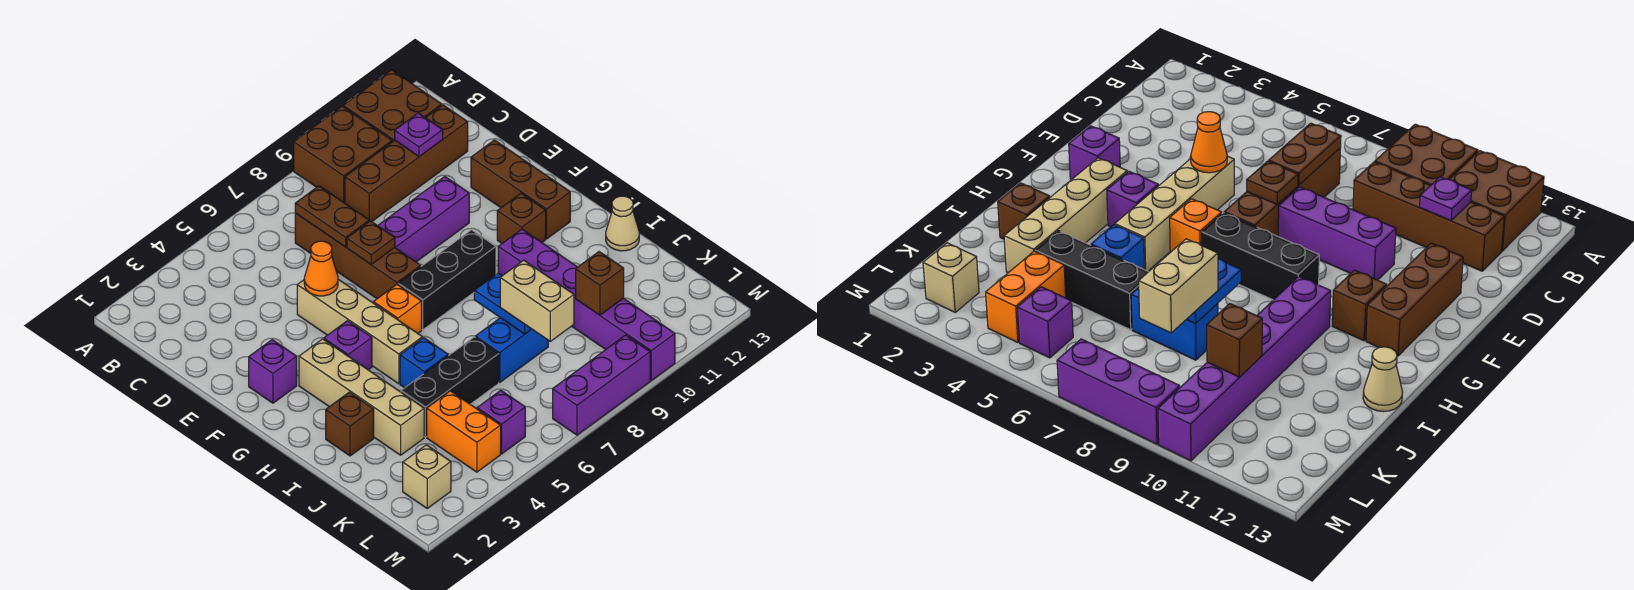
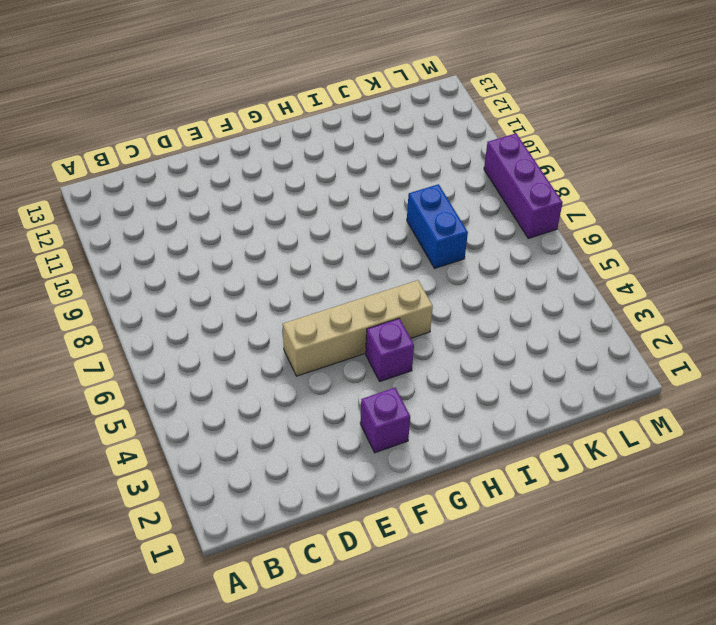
none -> brown 2x2 brick [294,106,392,203]
none -> brown 2x2 brick [343,70,442,142]
none -> brown 1x4 brick [295,213,421,299]
none -> brown 1x4 brick [345,105,468,222]

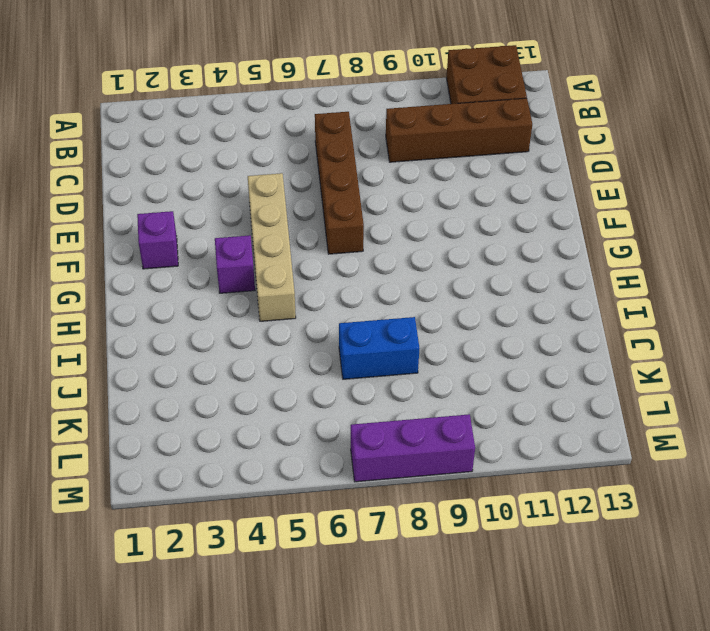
none -> brown 2x2 brick [294,106,392,203]
none -> purple 1x3 brick [378,177,469,262]
none -> brown 1x3 brick [471,140,570,239]
none -> tan 1x4 brick [299,339,424,455]

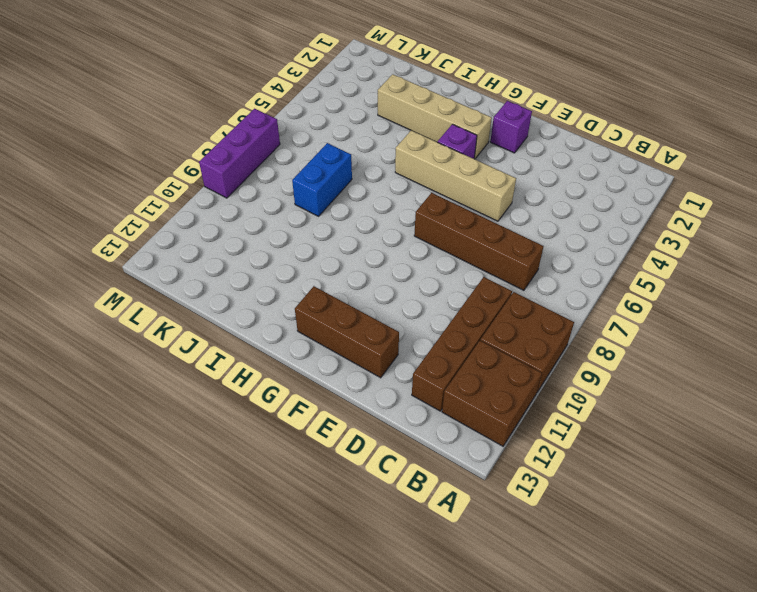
none -> purple 1x3 brick [378,177,469,262]
none -> orange 1x1 brick [373,285,422,333]
none -> black 1x3 brick [398,230,496,330]
none -> brown 1x1 brick [497,194,546,243]

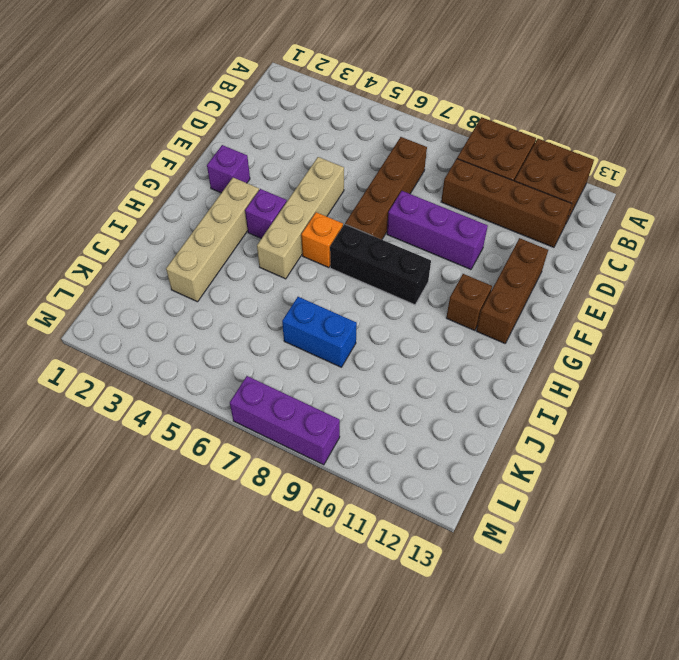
none -> purple 1x6 brick [498,229,675,380]
none -> brown 1x1 brick [326,392,374,456]
none -> blue 1x1 brick [400,338,448,388]
none -> tan 1x1 cone [606,196,639,251]

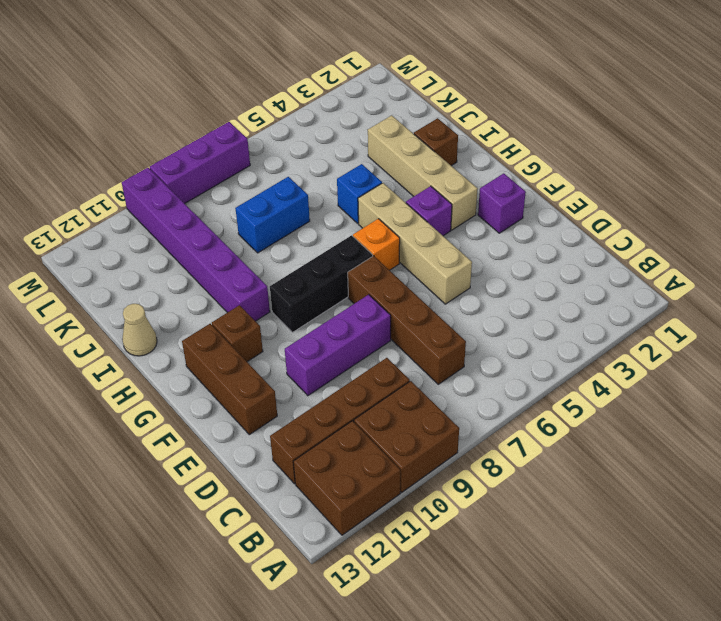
none -> black 1x3 brick [401,337,499,437]
none -> orange 1x2 brick [427,391,501,472]
none -> tan 1x1 brick [403,445,451,508]
none -> purple 1x1 brick [477,390,525,454]

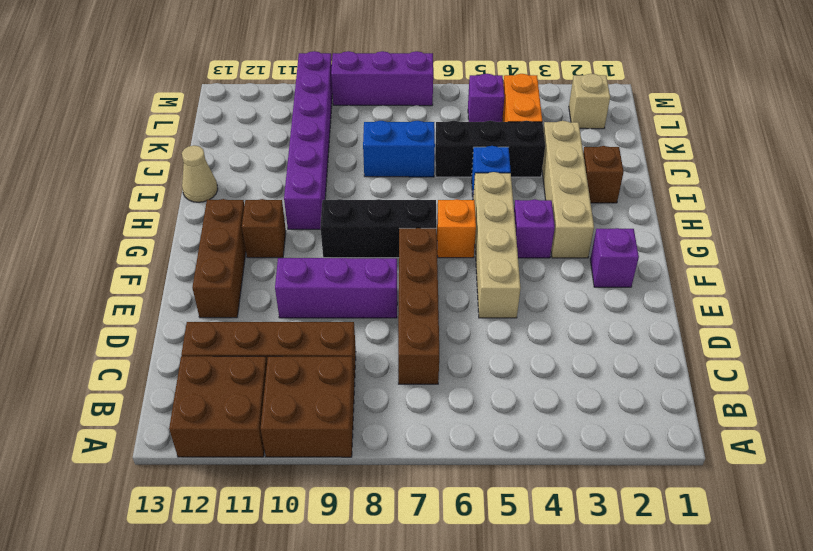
none -> brown 1x2 plate [295,186,369,247]
none -> purple 1x1 plate [395,113,443,157]
none -> orange 1x1 cone [304,241,338,296]
none -> brown 1x1 plate [347,221,395,264]

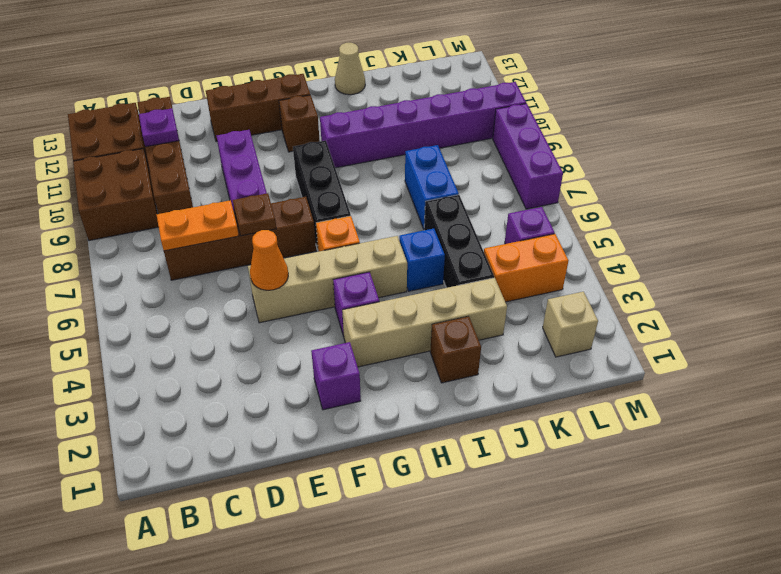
orange 1x2 plate [156,200,239,251] -> brown 1x2 plate [295,186,369,247]
none -> blue 1x2 plate [474,273,531,334]
none -> brown 1x1 brick [576,252,624,315]
none -> tan 1x2 brick [500,260,574,341]

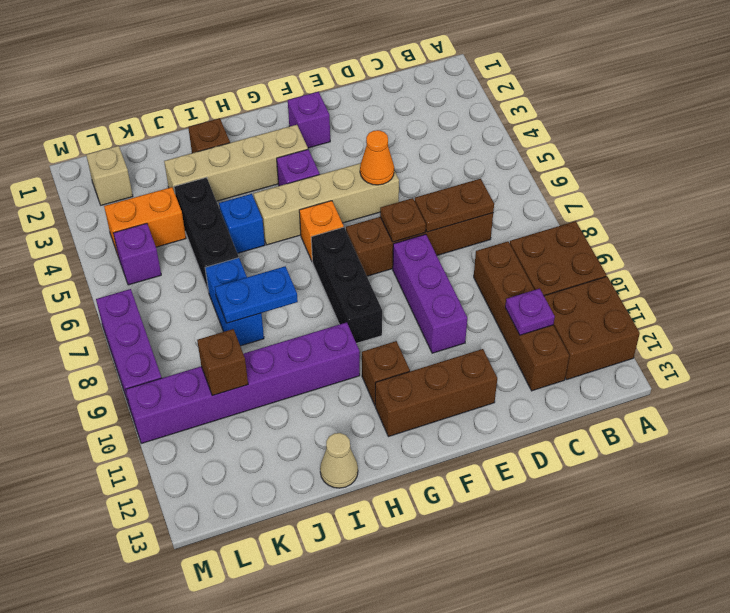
none -> tan 1x2 brick [500,260,574,341]

